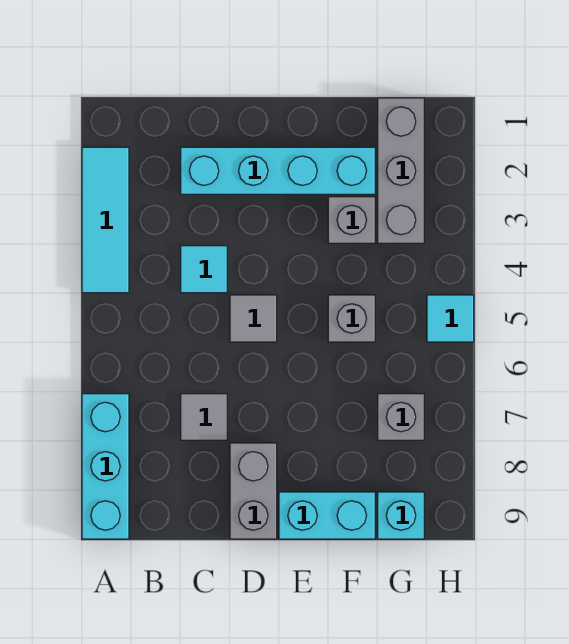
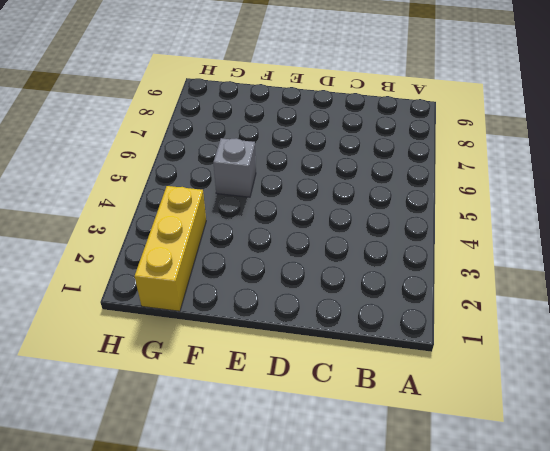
yellow 1x3 brick [135,186,206,311] -> grey 1x3 brick [378,98,424,243]
none -> cyan 1x3 tile [82,147,129,293]
none -> cyan 1x3 brick [82,394,129,539]
none -> cyan 1x4 brick [181,147,375,194]

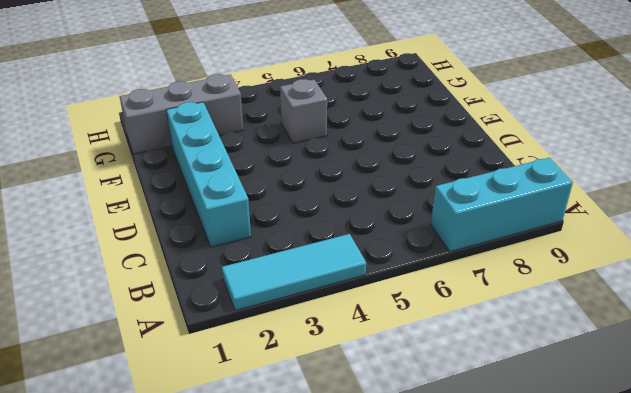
none -> cyan 1x1 tile [181,246,227,293]
none -> grey 1x1 tile [181,394,227,440]
none -> grey 1x1 tile [230,295,277,342]

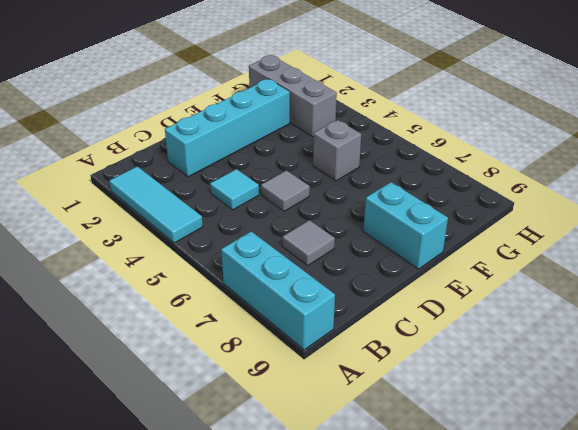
cyan 1x2 brick [363,182,448,269] -> cyan 1x2 brick turned to [279,492,375,539]
none -> grey 1x2 brick [230,443,277,539]
none -> grey 1x1 brick [328,197,375,243]
none -> grey 1x1 brick [378,394,424,440]

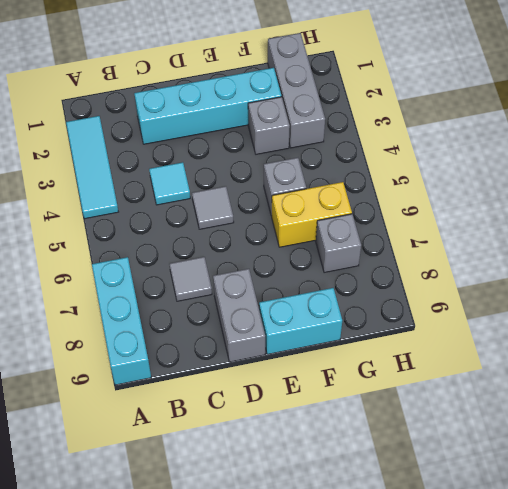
yellow 1x2 brick [272,182,352,247] -> none
none -> cyan 1x1 brick [378,492,424,539]
none -> cyan 1x1 tile [427,295,474,342]

